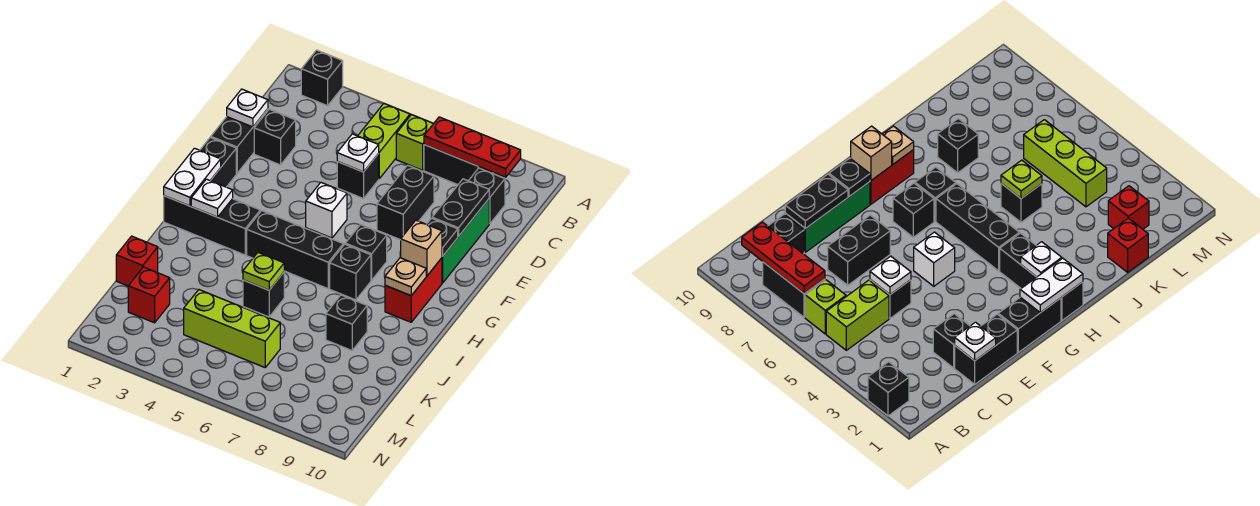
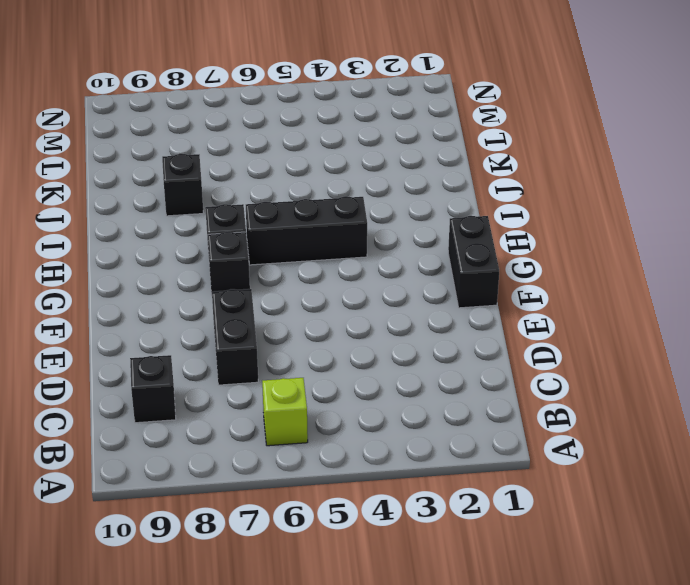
none -> black 1x1 brick [301,50,343,106]
none -> lime 1x2 brick [358,104,410,179]
none -> black 1x2 brick [424,145,493,185]
none -> black 1x2 brick [211,109,268,173]

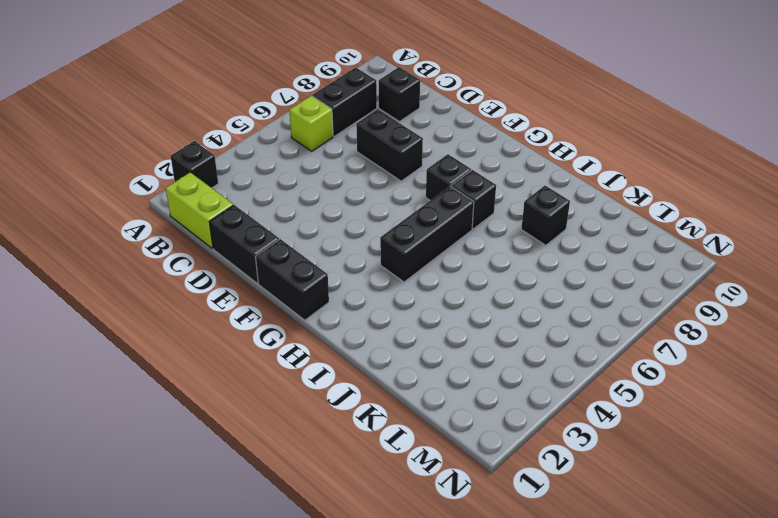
lime 1x2 brick [166,172,233,248] -> lime 1x2 brick moved to [358,104,410,179]
none -> black 1x1 brick [254,109,296,165]
none -> black 1x1 brick [337,154,379,199]
none -> green 1x3 brick [442,199,489,283]
none -> white 1x1 brick [306,183,347,238]

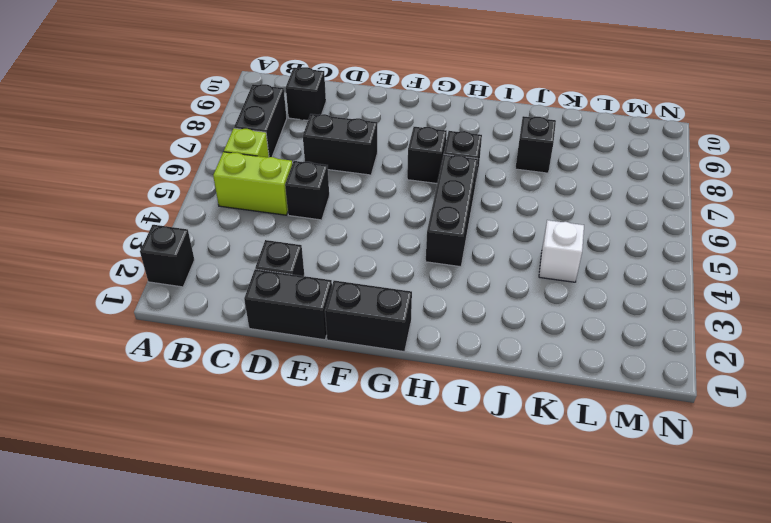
white 1x1 brick [539,220,584,282] -> white 1x1 brick moved to [306,183,347,238]
none -> green 1x3 brick [442,199,489,283]
none -> red 1x2 brick [385,258,442,322]
none -> black 1x3 brick [164,196,260,255]
none -> black 1x1 brick [243,273,284,317]

